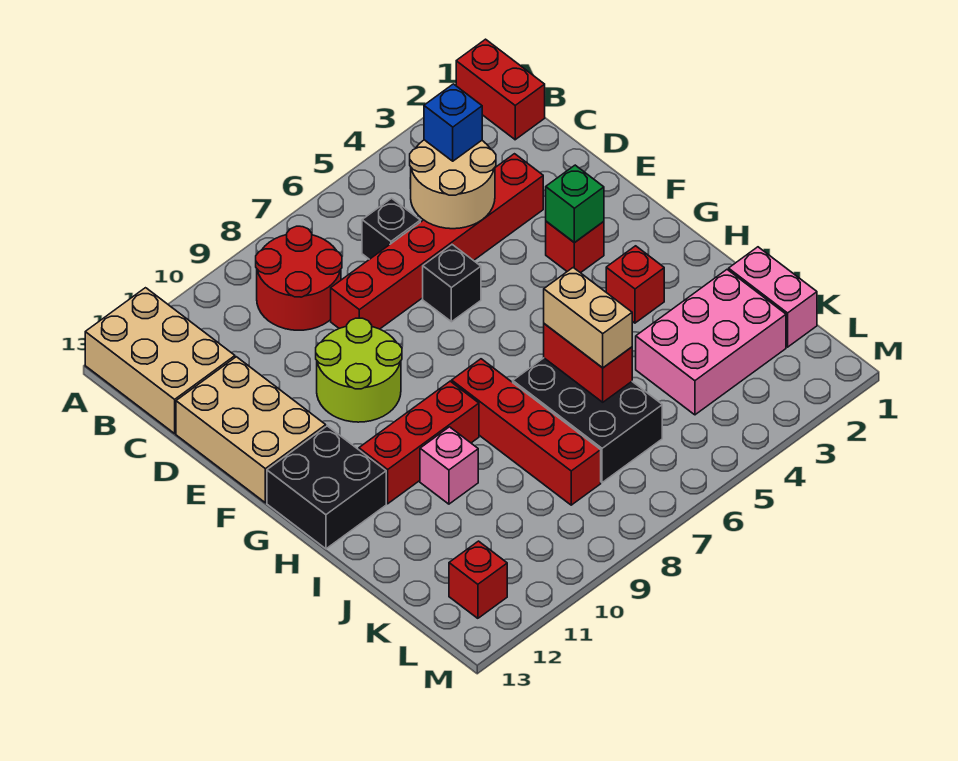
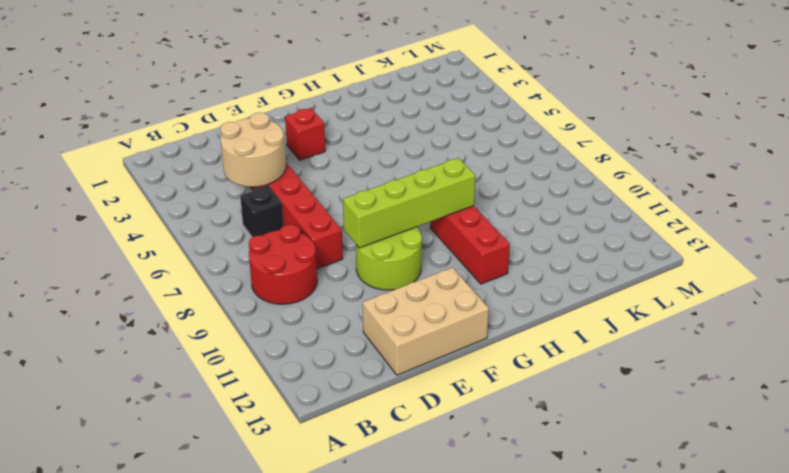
lime 1x4 brick [343,158,475,248] -> none
none -> red 1x2 brick [456,39,545,140]
none -> tan 2x3 brick [85,288,235,433]
none -> black 1x1 brick [423,245,481,322]

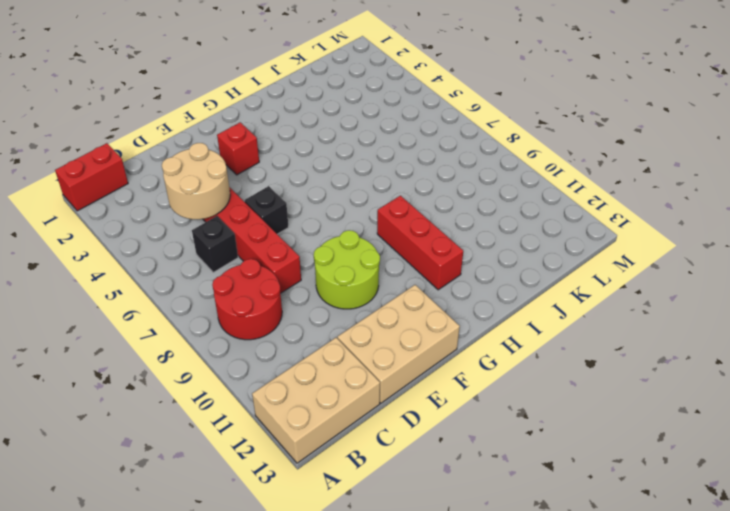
none -> black 2x2 brick [267,426,386,549]
none -> red 1x1 brick [606,246,664,323]
none -> red 1x4 brick [452,359,601,505]

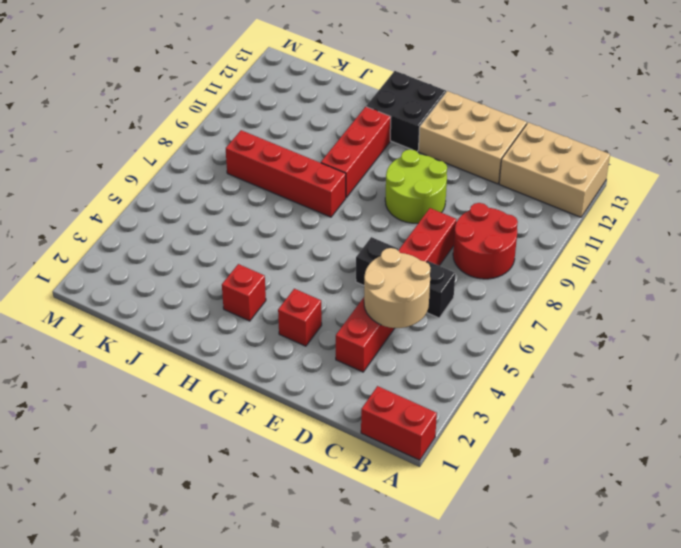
none -> black 2x3 brick [513,358,662,483]
none -> pink 1x1 brick [420,427,478,504]
none -> pink 1x2 brick [729,247,817,347]

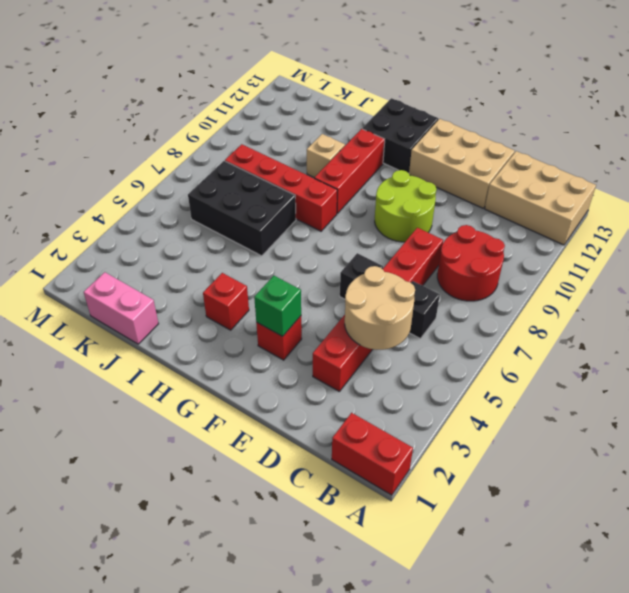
tan 1x1 brick [307,134,345,177] -> pink 1x1 brick [420,427,478,504]
none -> pink 2x3 brick [636,270,786,415]
none -> red 1x1 brick [449,541,507,618]
none -> red 1x2 brick [544,324,632,402]

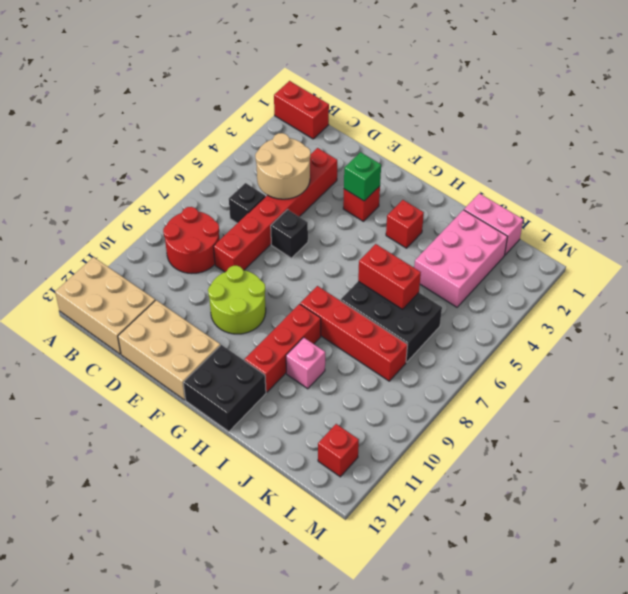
none -> blue 1x1 brick [424,84,482,161]
none -> tan 1x2 brick [544,268,632,368]

